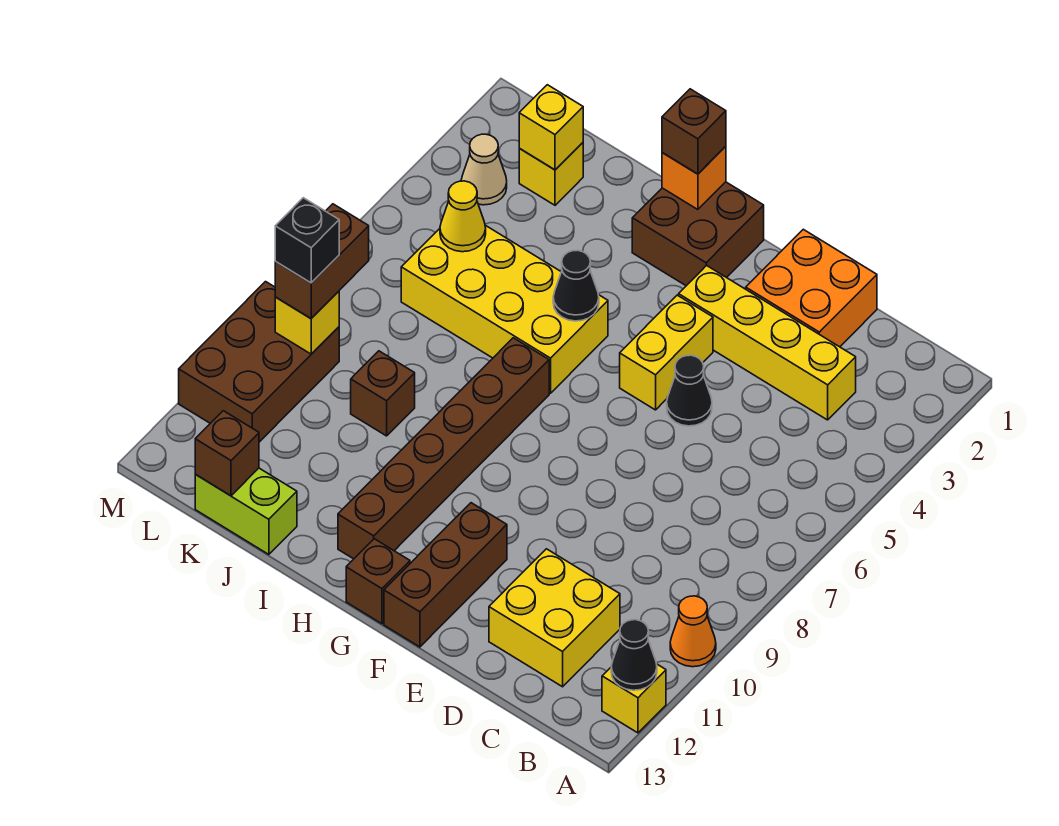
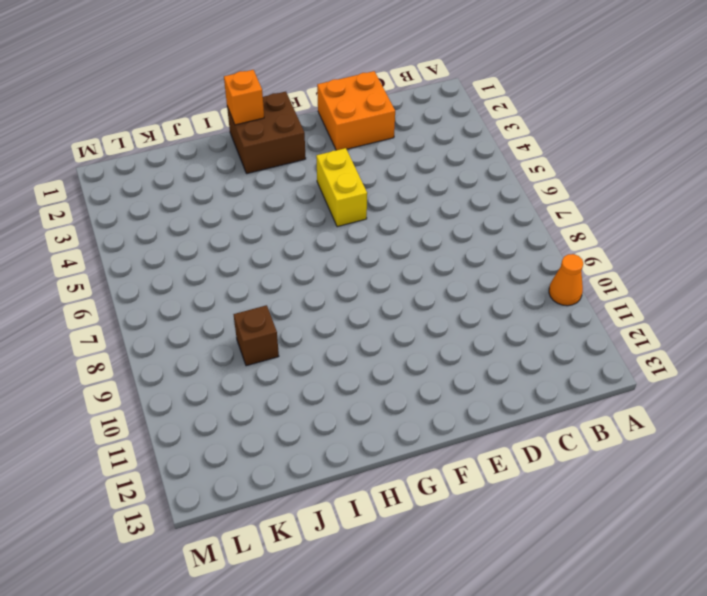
none -> yellow 1x1 brick [602,664,666,733]
none -> yellow 1x4 brick [679,265,856,420]
none -> yellow 2x2 brick [489,549,620,687]

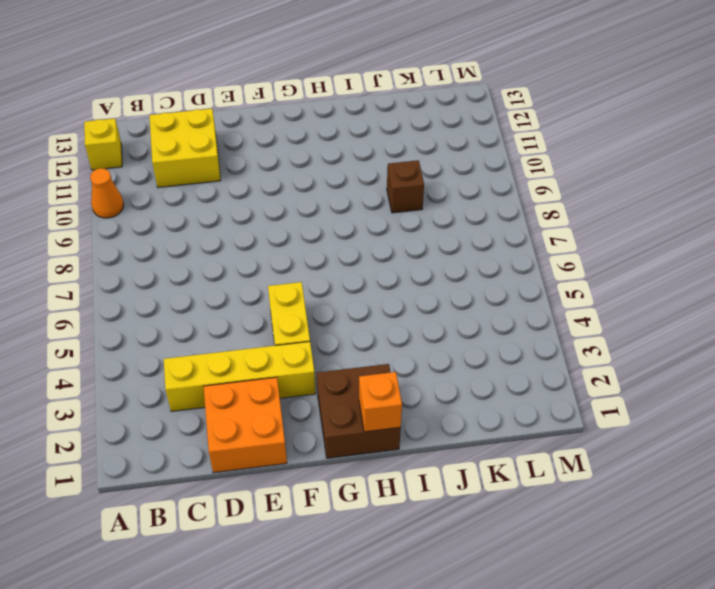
none -> black 1x1 cone [667,355,712,426]
none -> brown 1x3 brick [384,503,507,647]
none -> brown 1x1 brick [346,539,410,624]

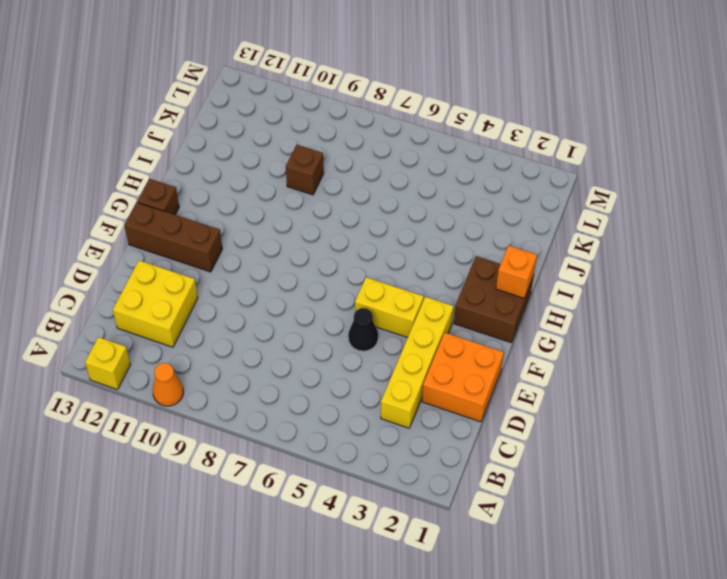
none -> yellow 2x4 brick [401,225,608,393]
none -> brown 1x6 brick [338,338,549,559]
none -> lime 1x2 brick [195,468,297,554]

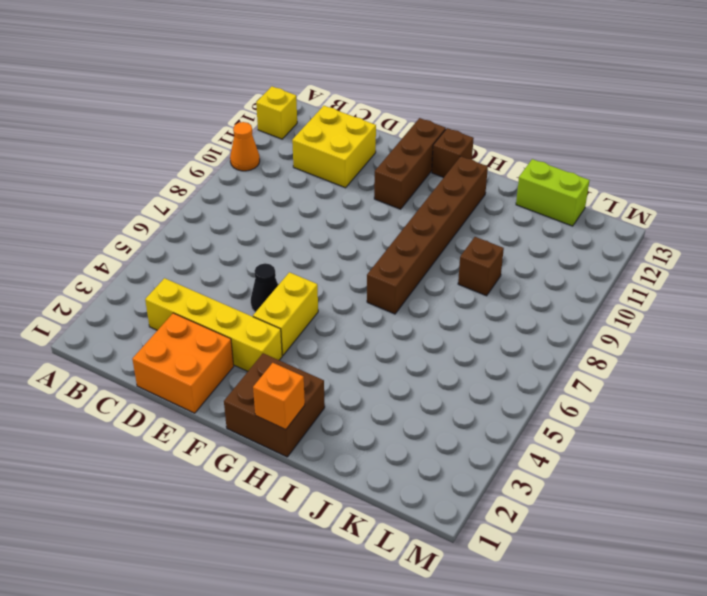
none -> yellow 2x4 brick [401,225,608,393]
none -> yellow 1x1 brick [519,143,583,205]
none -> tan 1x1 cone [461,134,507,205]

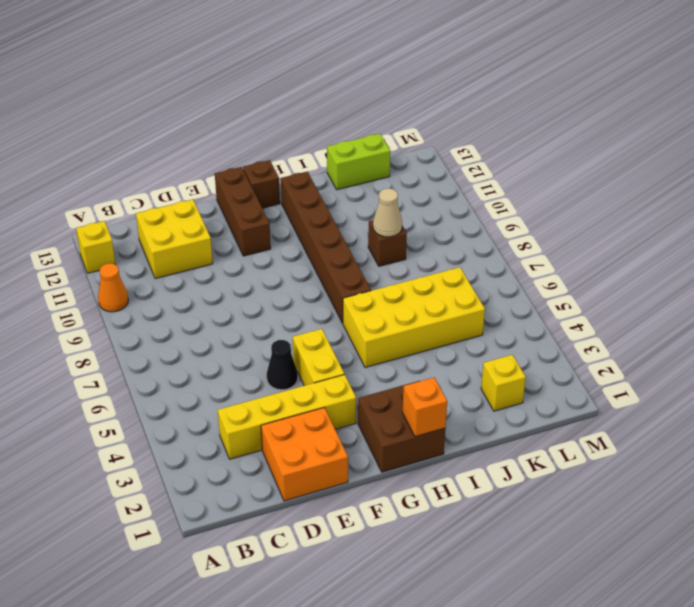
tan 1x1 cone [373,188,402,237] -> tan 1x1 cone moved to [461,134,507,205]
none -> brown 2x3 brick [179,282,339,442]
none -> black 1x1 cone [611,620,657,690]
none -> black 1x1 cone [553,250,599,321]

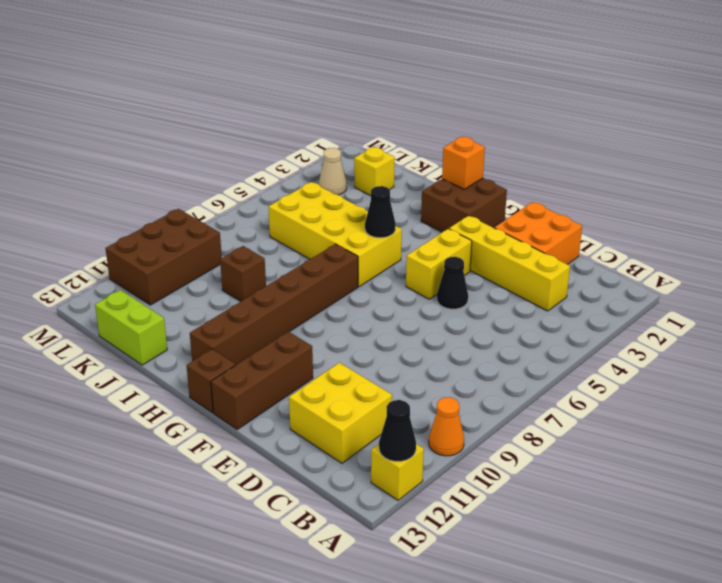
none -> yellow 1x1 brick [519,85,583,170]
none -> yellow 1x1 cone [440,181,486,252]
none -> brown 1x1 brick [195,411,259,496]

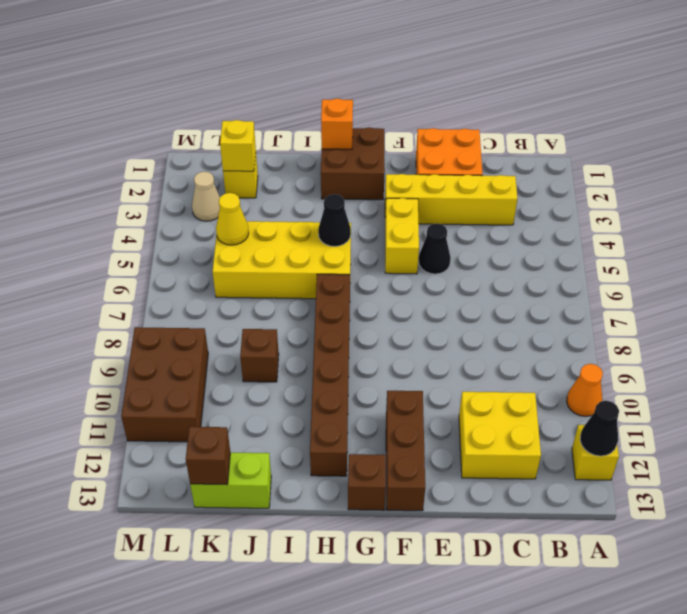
none -> yellow 1x1 brick [275,291,339,354]
none -> brown 1x1 brick [662,89,726,174]
none -> brown 1x2 brick [275,204,369,318]

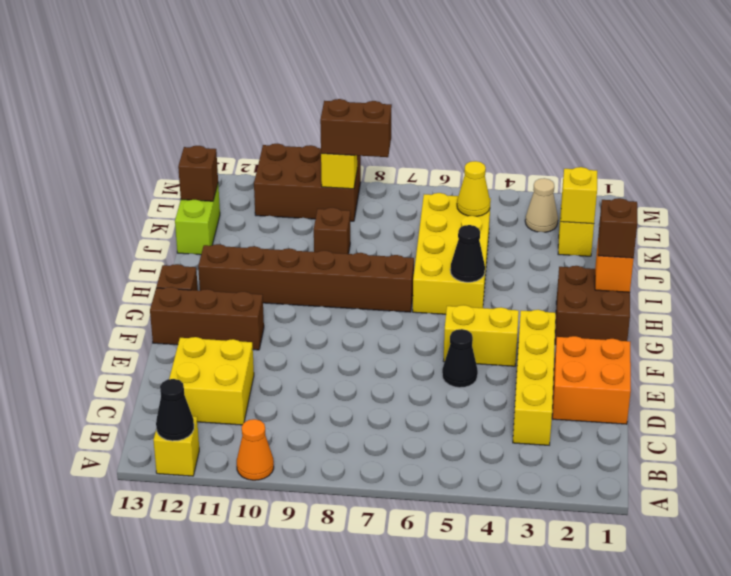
none -> black 1x1 brick [275,198,339,283]

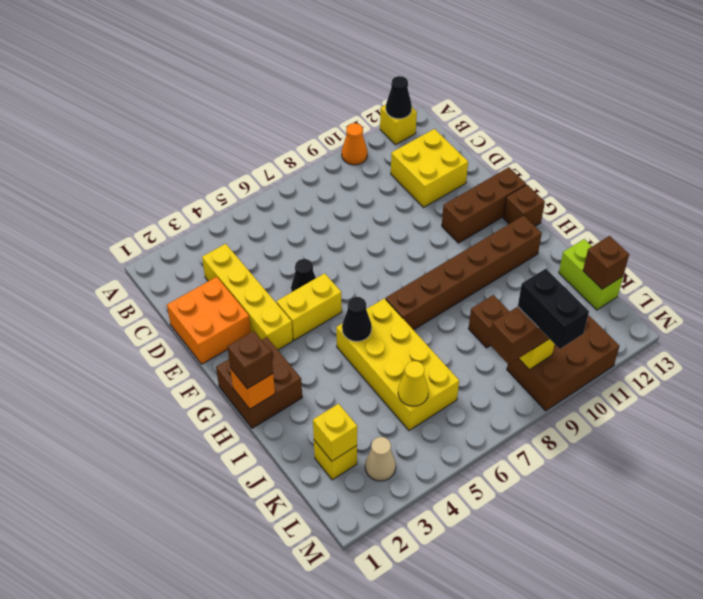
black 1x2 brick [518,269,589,349] -> black 1x1 brick [275,198,339,283]

